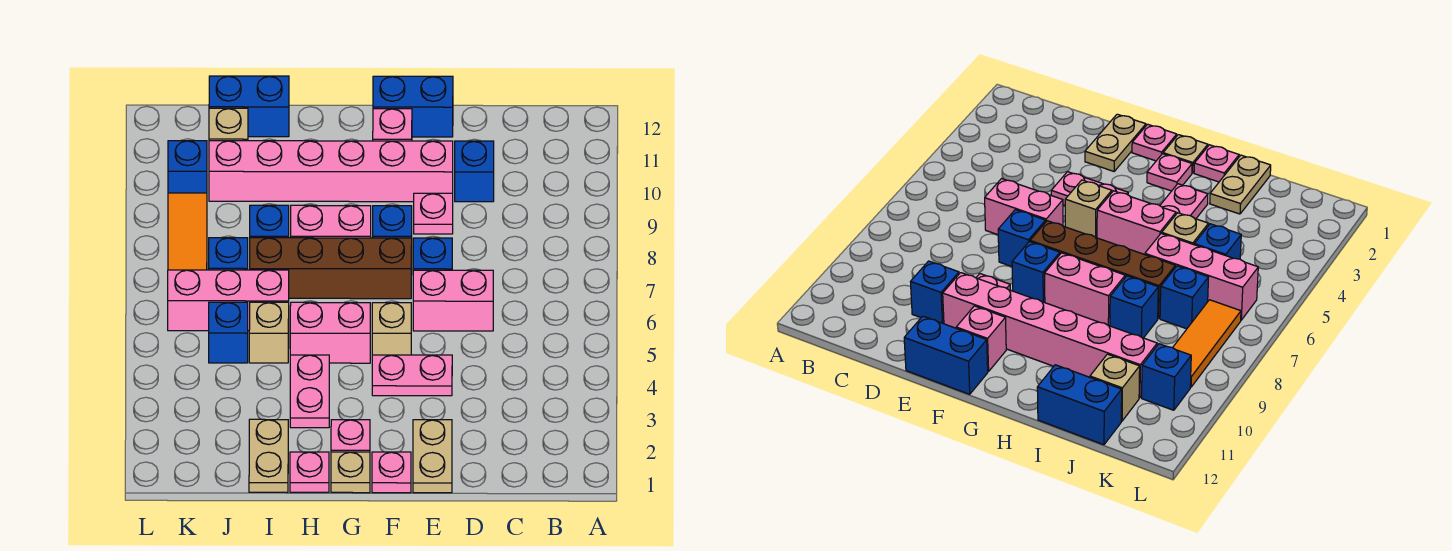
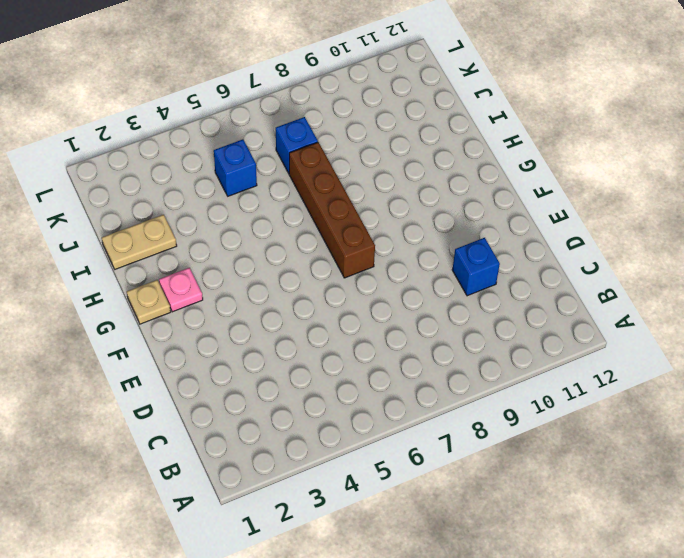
none -> pink 1x2 brick [413,270,493,331]
none -> tan 1x2 plate [413,420,452,493]
none -> pink 1x2 plate [372,355,452,396]

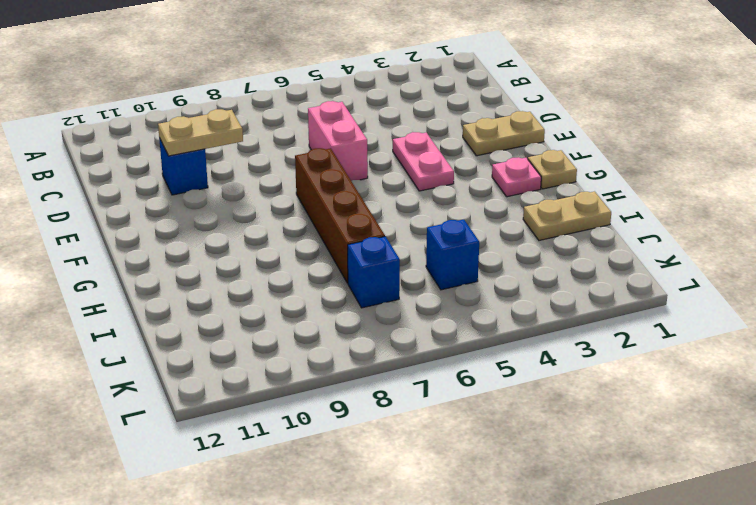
tan 1x2 plate [158,109,243,156] -> none
none -> blue 1x1 brick [413,238,452,270]
none -> pink 1x1 plate [414,193,453,234]
none -> pink 1x6 brick [209,141,453,202]

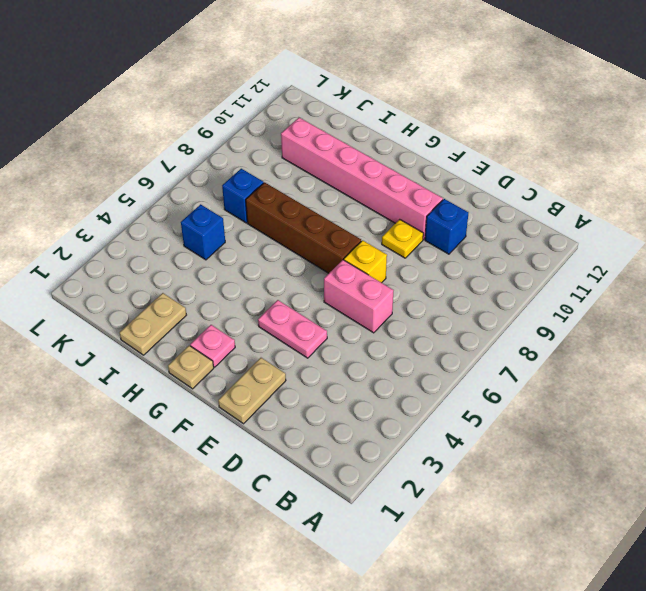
yellow 1x1 brick [344,240,387,283] -> blue 1x1 brick [413,238,452,270]
yellow 1x1 plate [382,219,423,258] -> pink 1x1 plate [414,193,453,234]
none -> blue 1x2 brick [373,76,453,137]
none -> pink 1x1 plate [372,452,411,493]
none -> tan 1x1 brick [372,303,411,355]

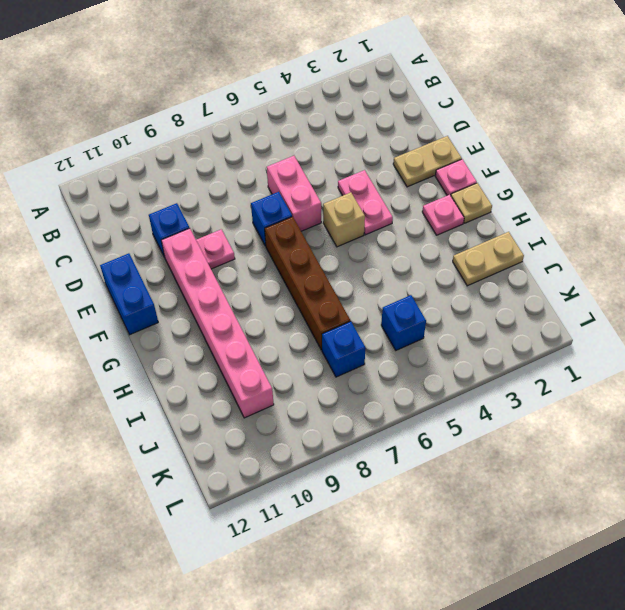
none -> blue 1x1 brick [373,206,412,238]
none -> pink 1x1 brick [373,109,412,141]
none -> pink 1x2 brick [290,302,370,363]

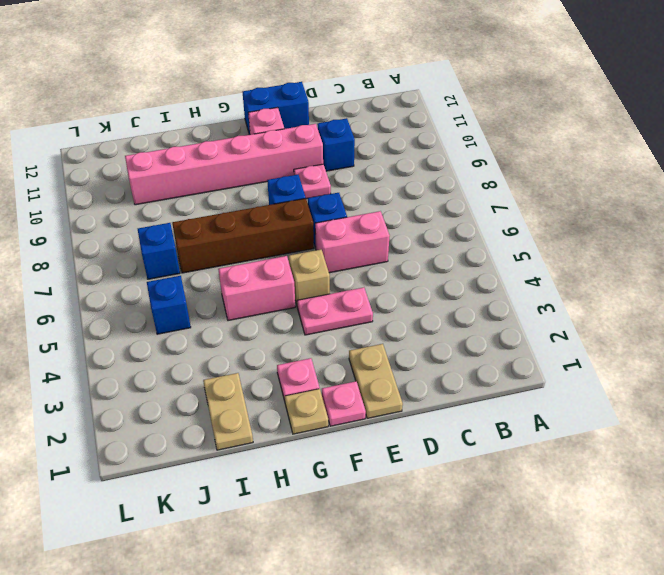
none -> pink 1x2 brick [291,205,371,238]
none -> pink 1x1 plate [290,452,329,492]
none -> pink 1x2 plate [290,355,329,428]

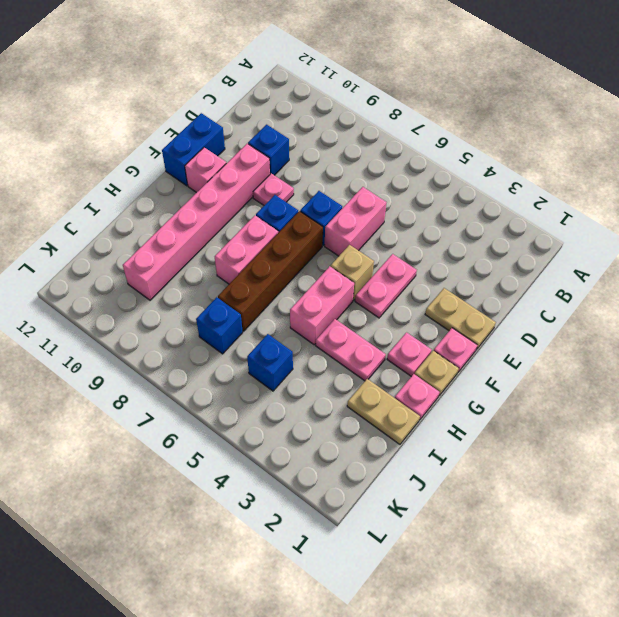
none -> tan 1x1 brick [249,302,289,363]
none -> pink 1x3 brick [168,270,289,331]
none -> blue 1x1 brick [250,205,289,238]

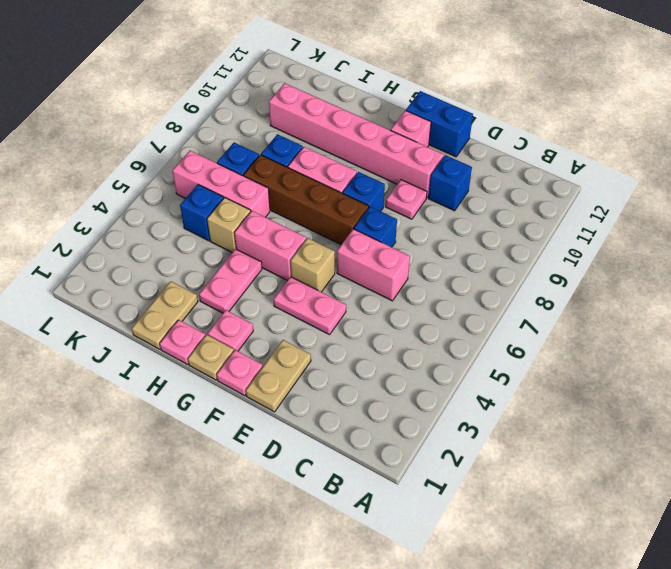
none -> blue 1x2 brick [209,76,289,137]
none -> tan 1x1 brick [209,108,248,141]
none -> orange 1x3 tile [168,193,207,270]

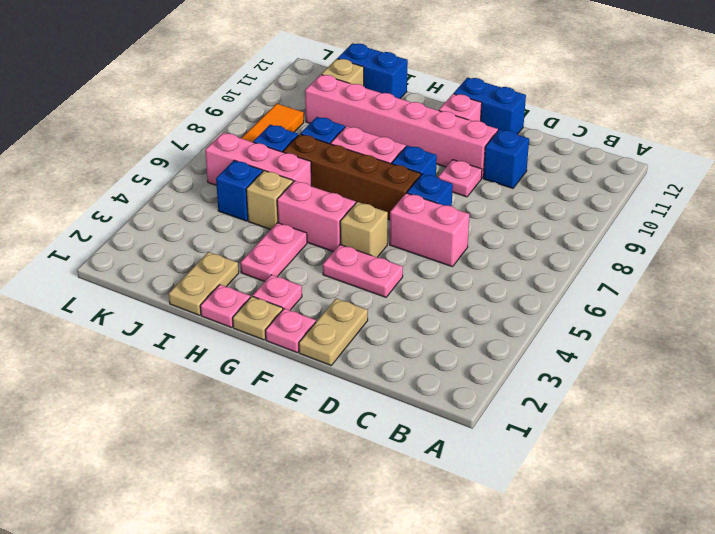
none -> blue 1x1 brick [168,141,207,193]

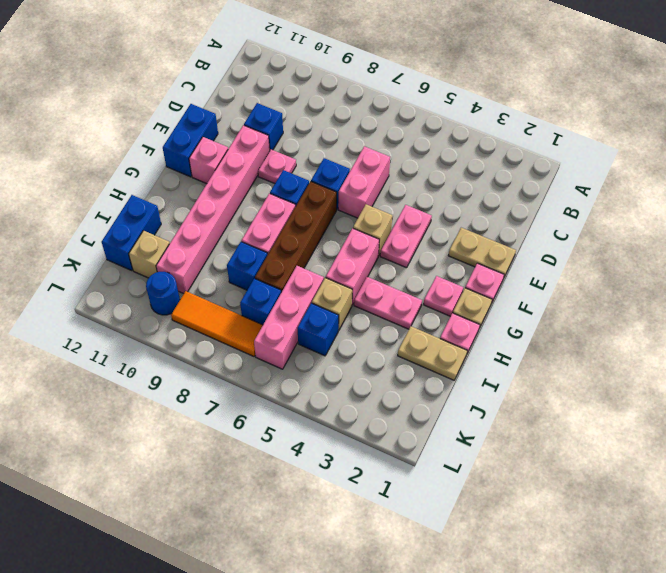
blue 1x1 round brick [146,272,180,315] -> blue 1x1 brick [168,141,207,193]

